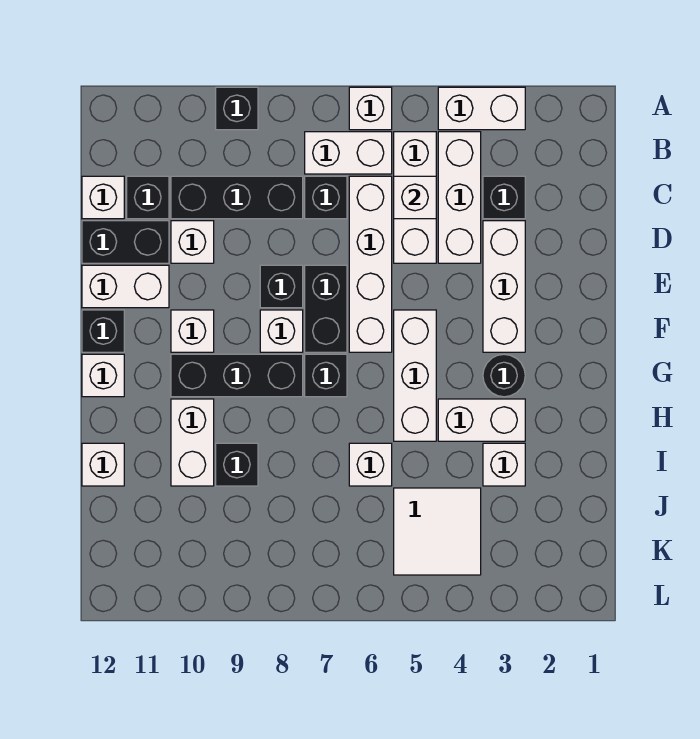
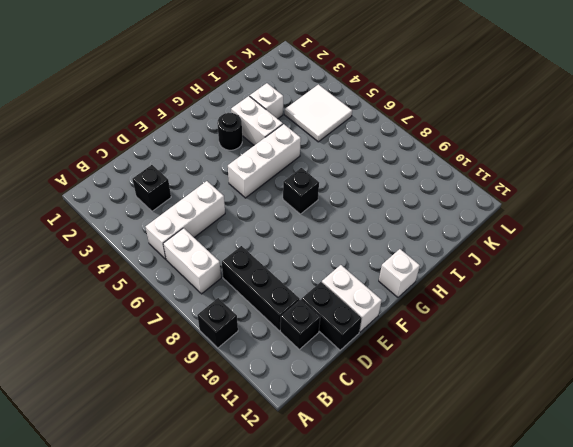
none -> white 1x2 brick [438,87,525,130]
none -> white 1x1 brick [349,87,392,130]
none -> white 1x3 brick [438,132,481,263]
none -> white 1x4 brick [349,176,392,352]

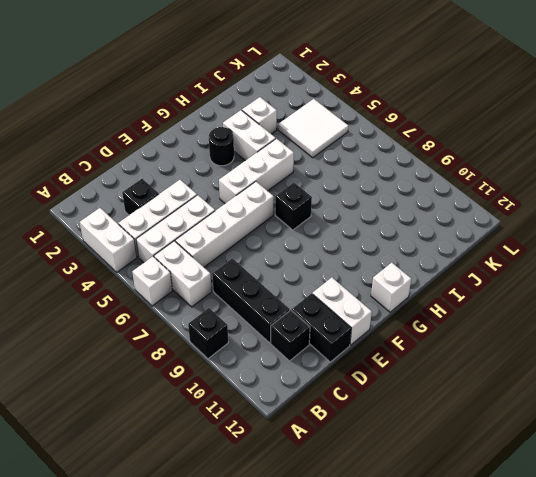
none -> black 1x1 brick [305,176,347,219]
none -> white 1x1 brick [82,176,124,219]
none -> white 1x3 brick [483,221,525,352]
none -> white 1x1 brick [171,221,214,263]

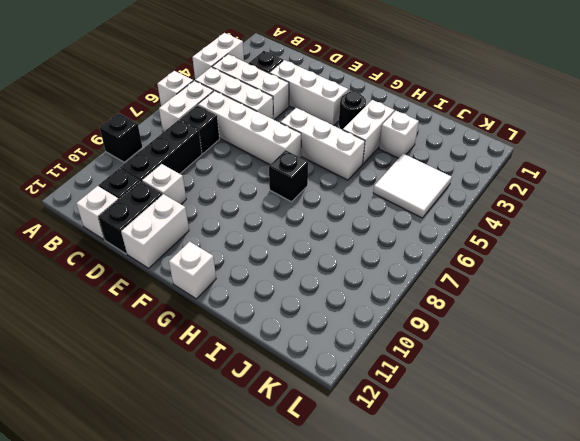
none -> black 1x2 brick [305,265,347,352]
none -> black 1x1 brick [260,265,303,308]
none -> white 1x1 brick [260,310,303,352]
none -> white 1x1 brick [171,310,214,352]

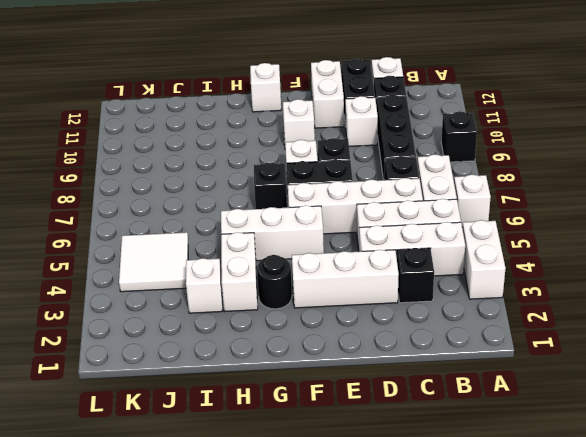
none -> black 1x1 brick [82,310,124,352]
none -> black 1x3 brick [171,354,303,397]
none -> white 1x2 brick [171,399,214,486]
none -> white 1x1 brick [349,443,392,486]

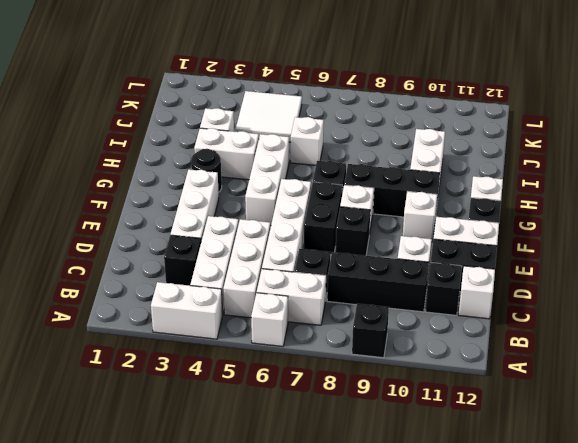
none -> black 1x1 brick [216,443,258,486]
none -> white 1x1 brick [82,443,124,486]
none -> white 1x1 brick [394,176,436,219]

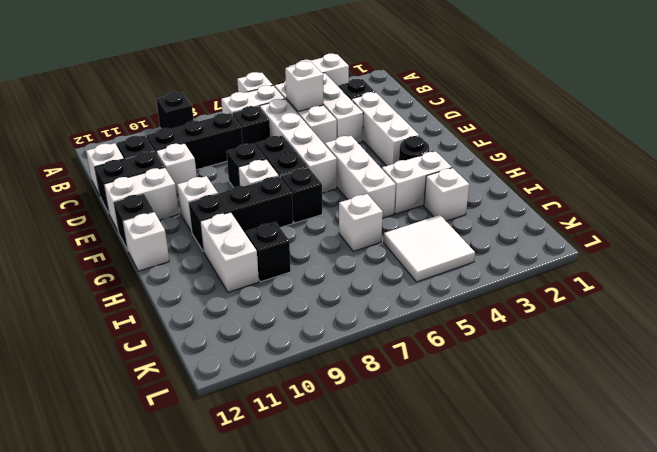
none -> white 1x1 brick [82,443,124,486]

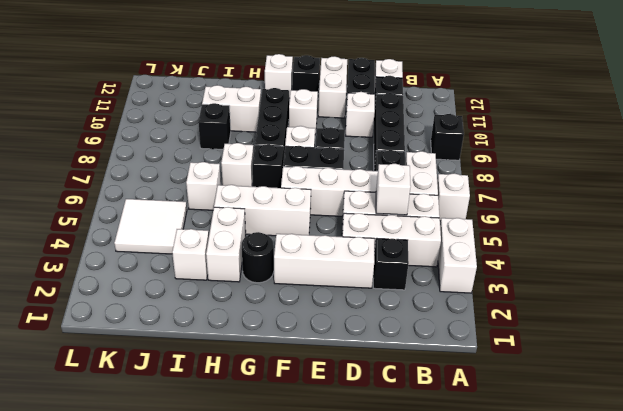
white 1x1 brick [221,143,254,187] -> white 1x1 brick moved to [82,443,124,486]

